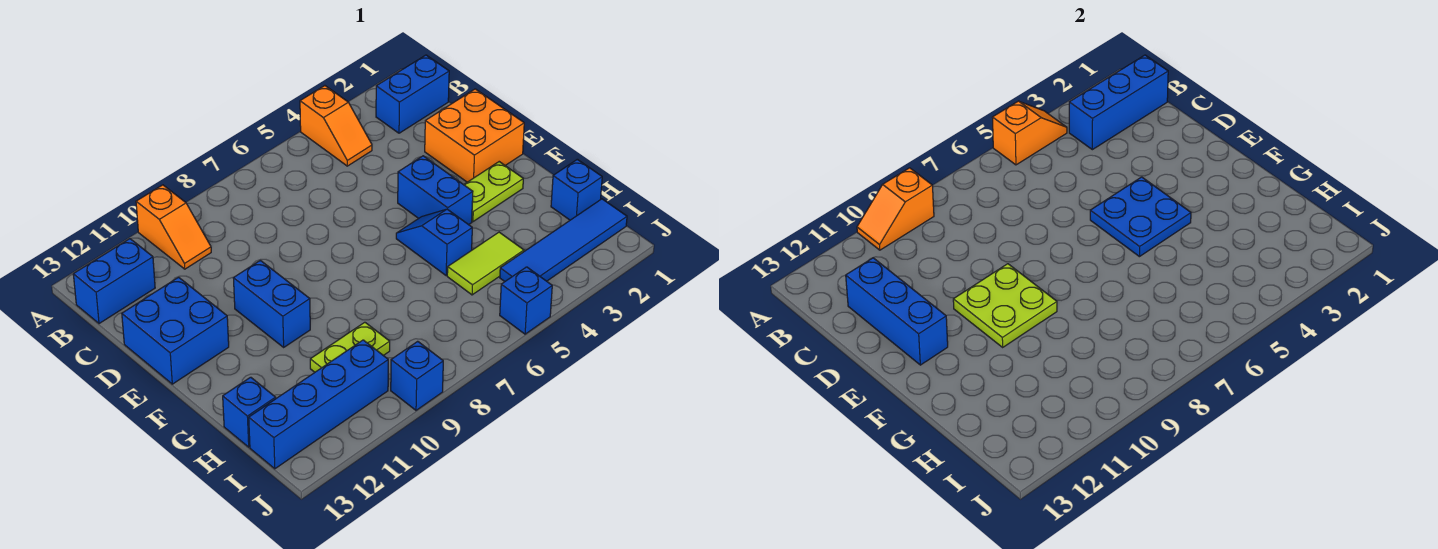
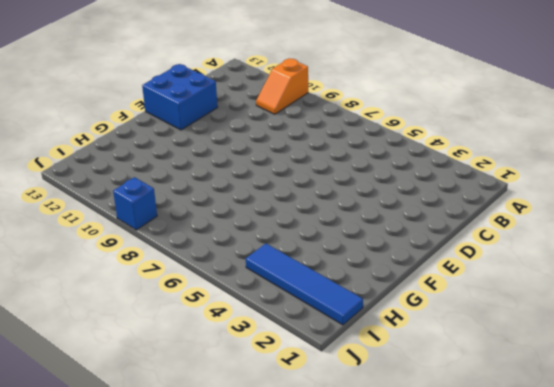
none -> orange 1x2 slope [300,86,372,166]
none -> blue 1x2 brick [376,55,449,133]
none -> blue 1x2 brick [73,239,155,324]

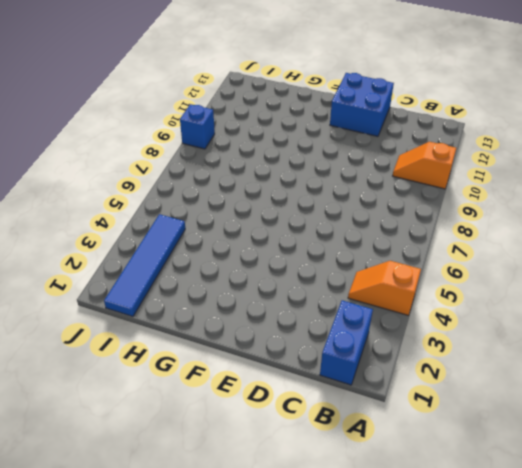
none -> blue 1x2 brick [73,239,155,324]
none -> orange 2x2 brick [425,89,524,182]
none -> blue 1x2 brick [398,156,473,225]

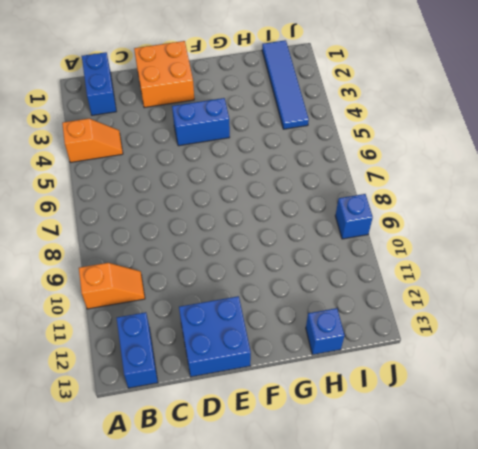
none -> blue 1x2 brick [233,260,310,347]
none -> lime 1x2 plate [464,162,523,222]
none -> blue 1x2 slope [396,209,472,276]

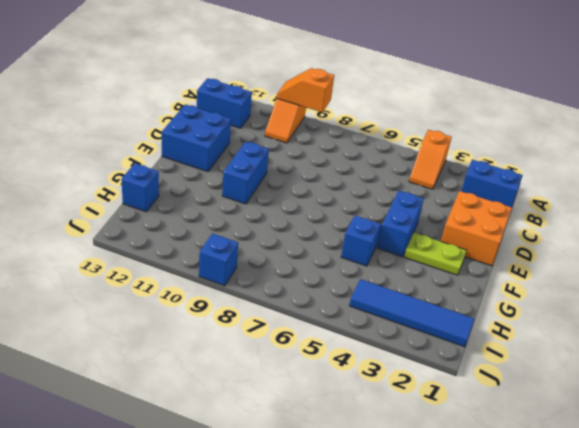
none -> blue 1x1 brick [551,159,602,220]
none -> lime 1x2 tile [447,232,524,295]
none -> lime 1x2 plate [310,322,390,372]

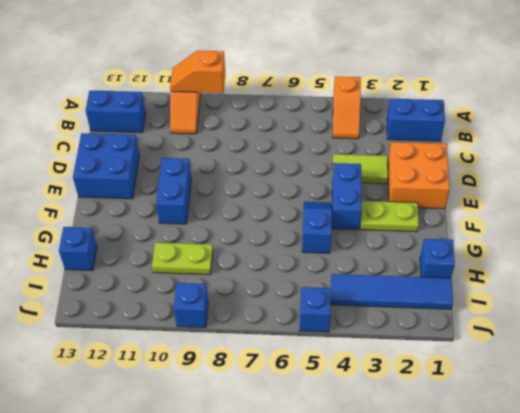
lime 1x2 tile [332,154,388,184] -> lime 1x2 tile moved to [447,232,524,295]
none -> blue 1x4 brick [249,340,388,469]
none -> orange 1x2 slope [992,101,1067,165]
none -> blue 1x3 brick [1069,55,1168,150]

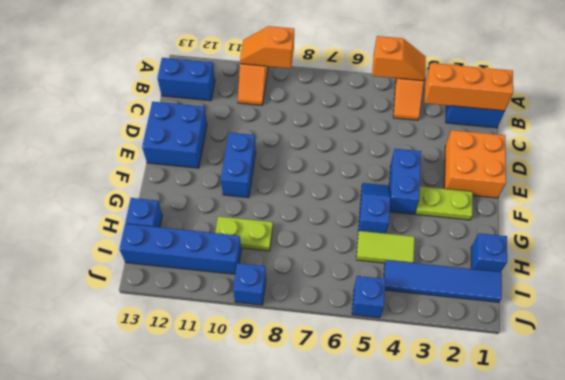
orange 1x3 brick [424,63,513,111] -> blue 1x3 brick [1069,55,1168,150]
none -> blue 1x3 brick [846,258,948,365]
none -> blue 2x2 plate [1090,177,1191,257]
none -> lime 2x2 plate [953,264,1057,347]

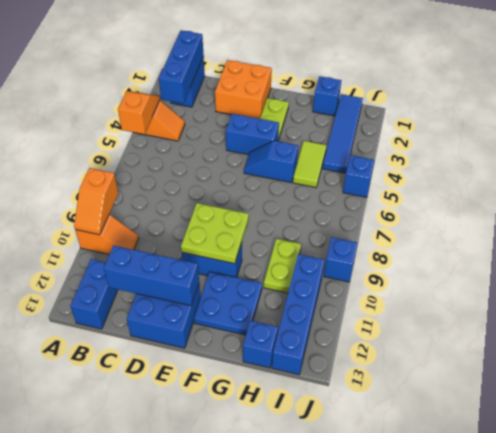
blue 2x2 plate [194,272,262,335] -> blue 2x2 plate moved to [1090,177,1191,257]

